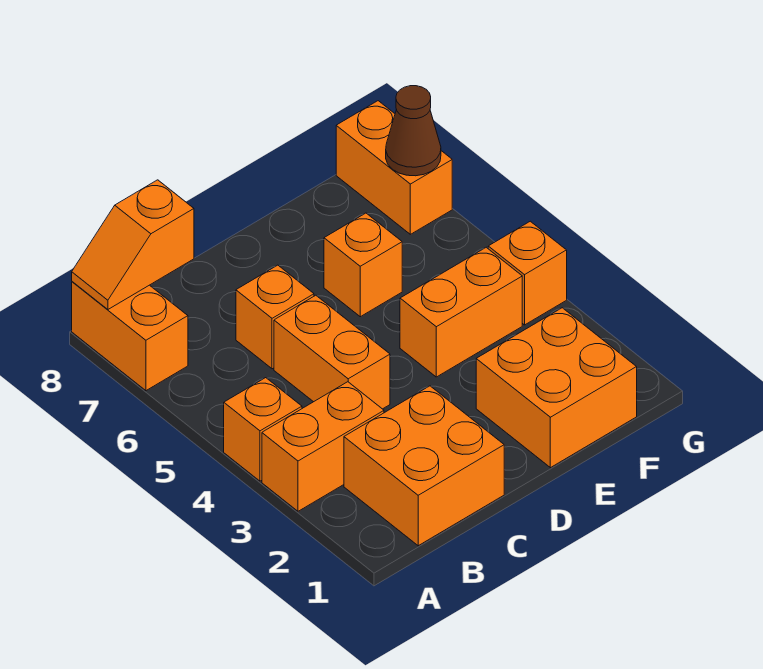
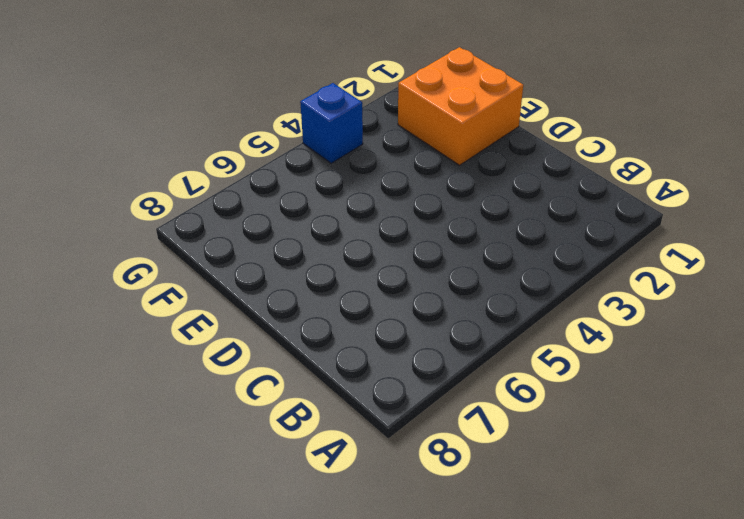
blue 1x1 brick [300,83,363,163] -> orange 1x1 brick [488,221,567,325]
none -> orange 1x2 brick [262,382,384,511]
none -> orange 1x1 brick [224,378,302,481]
none -> orange 1x2 brick [72,282,188,391]

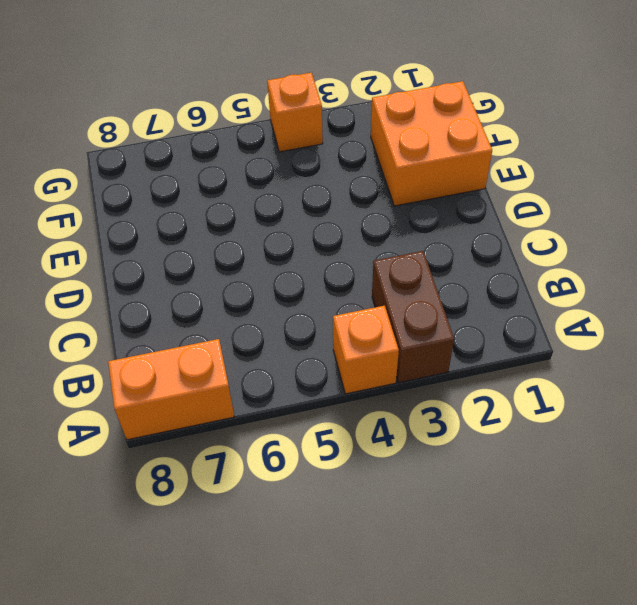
brown 1x2 brick [372,251,454,383] -> orange 1x2 brick [262,382,384,511]
none -> orange 2x2 brick [344,386,504,546]
none -> orange 1x2 brick [274,295,390,409]
none -> orange 1x1 brick [236,265,314,369]

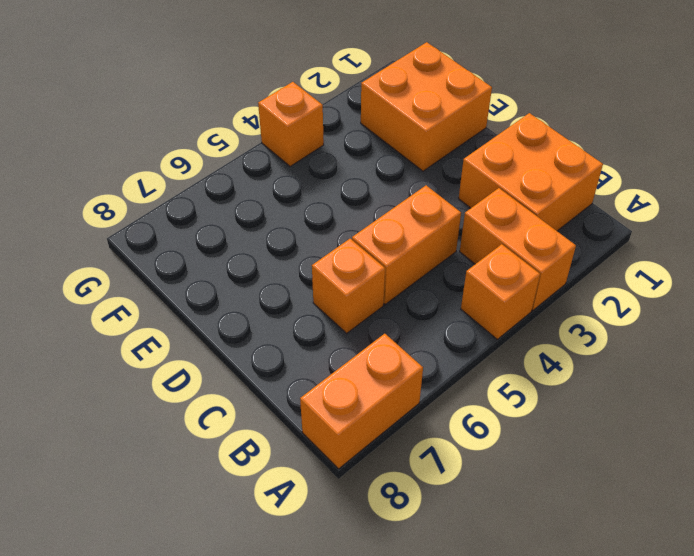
none -> orange 1x2 brick [400,247,522,377]
none -> orange 1x1 brick [324,213,402,317]
none -> orange 1x2 brick [336,101,452,234]

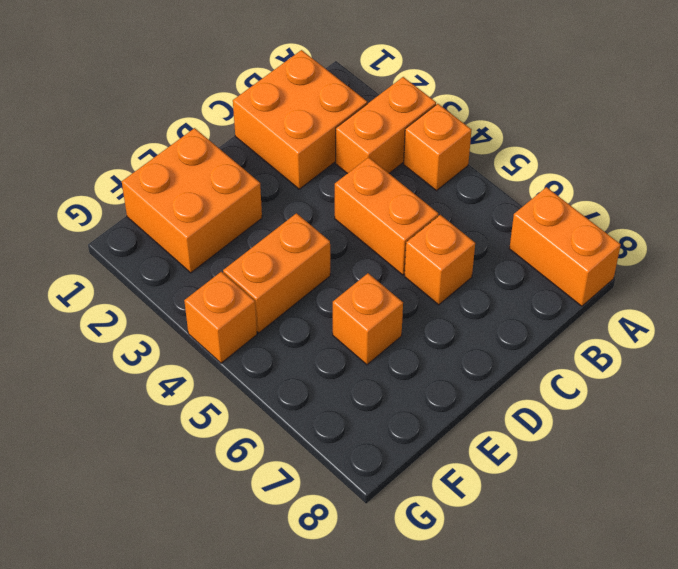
none -> orange 1x2 brick [336,101,452,234]
none -> orange 1x2 slope [72,180,194,309]
none -> brown 1x1 cone [386,86,441,176]

